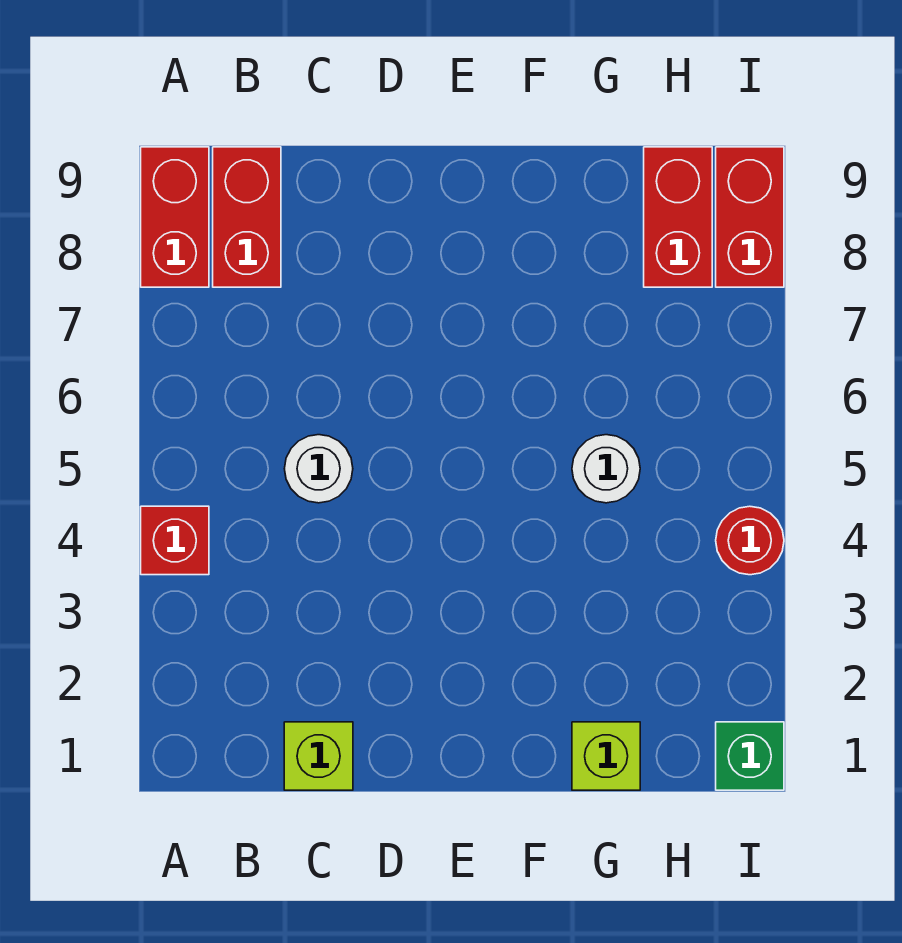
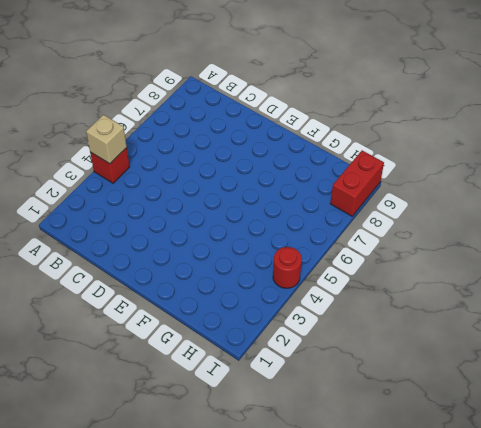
tan 1x1 brick [86,115,127,164] -> none
none -> red 1x2 brick [141,147,209,287]
none -> red 1x2 brick [213,147,281,287]

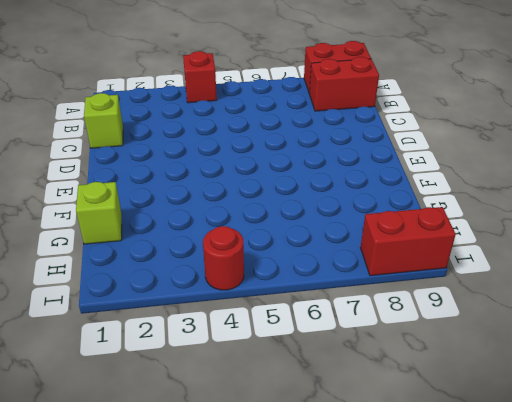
none -> white 1x1 round brick [284,435,353,503]
none -> white 1x1 round brick [572,435,640,503]

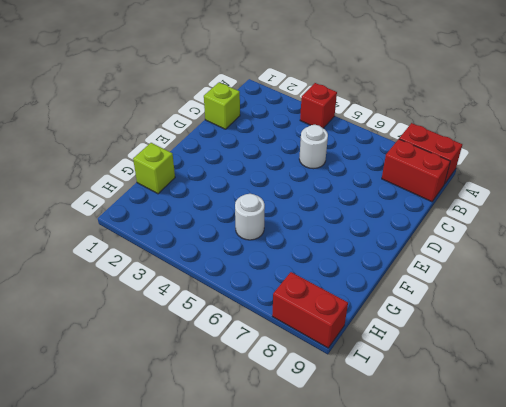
none -> red 1x2 brick [644,147,712,287]
none -> green 1x1 brick [716,722,784,790]

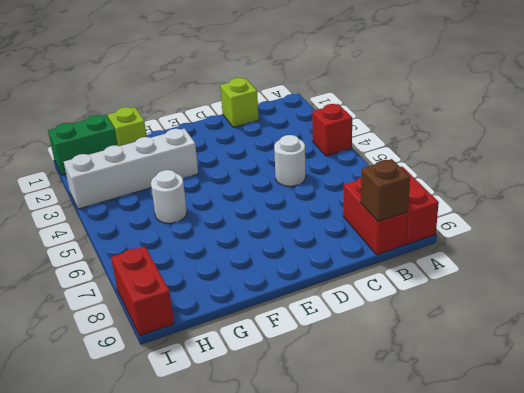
brown 1x1 brick [361,159,410,222] -> none
white 1x4 brick [64,128,198,209] -> none
green 1x2 brick [48,115,117,175] -> green 1x1 brick [716,722,784,790]
none -> red 1x2 brick [644,147,712,287]
none -> red 1x1 round brick [716,506,784,575]

